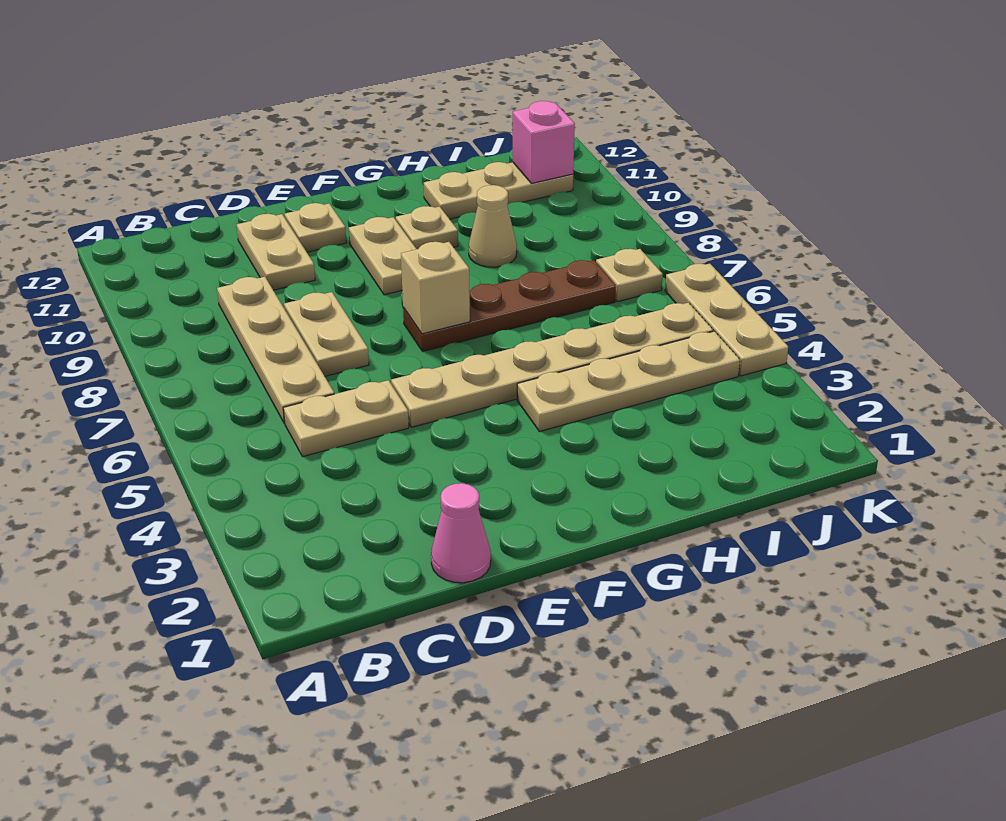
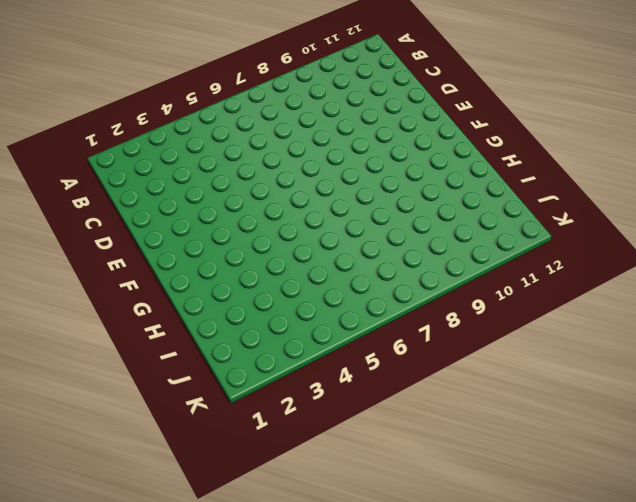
none -> tan 1x2 plate [283,380,409,457]
none -> tan 1x4 plate [217,277,334,423]
none -> pink 1x1 cone [431,483,491,583]

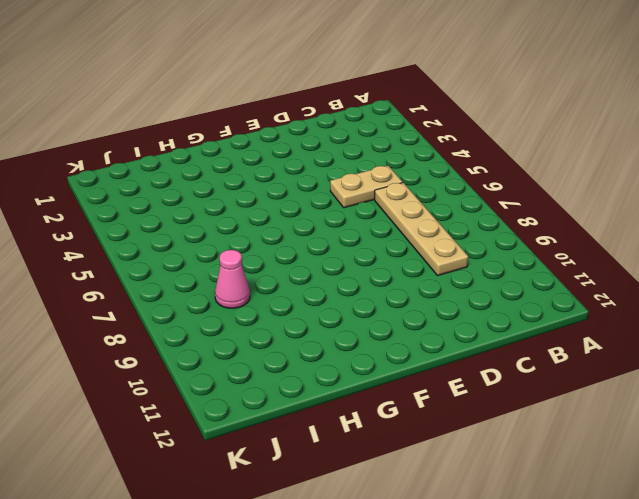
pink 1x1 cone [215,250,250,308] -> pink 1x1 cone moved to [431,483,491,583]
none -> tan 1x2 plate [284,292,369,376]
none -> tan 1x2 plate [237,214,315,290]
none -> tan 1x6 plate [391,303,713,427]

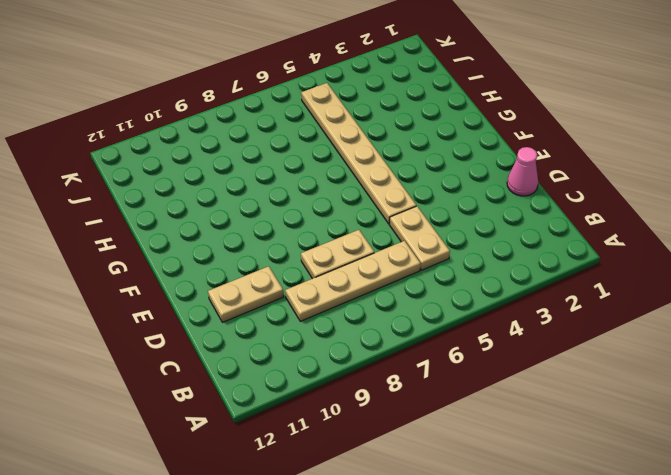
none -> tan 1x1 plate [285,203,346,252]
none -> brown 1x4 plate [403,260,616,351]
none -> tan 1x2 plate [349,217,416,295]

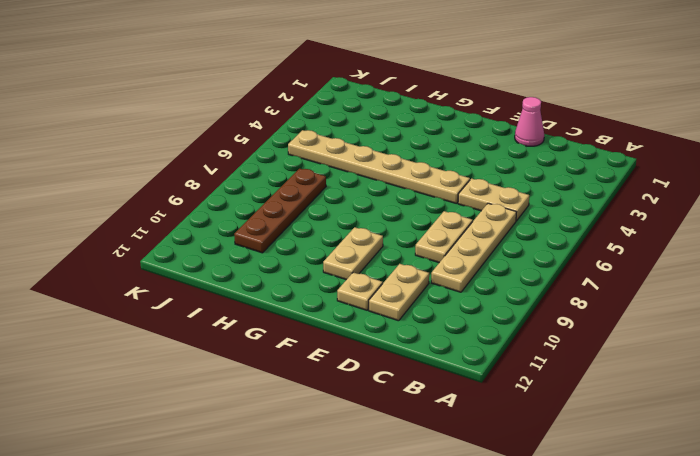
brown 1x4 plate [234,169,326,253] -> brown 1x4 plate turned to [403,260,616,351]
none -> tan 1x4 plate [517,331,740,432]
none -> tan 1x1 plate [396,206,458,249]
none -> tan 1x1 cone [469,185,517,267]

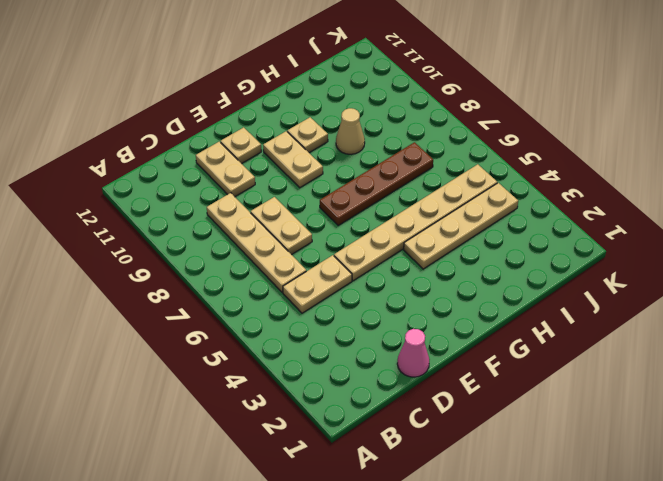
none -> tan 1x3 plate [424,162,573,219]
none -> tan 1x1 plate [596,249,663,302]
none -> tan 1x3 plate [665,264,788,376]

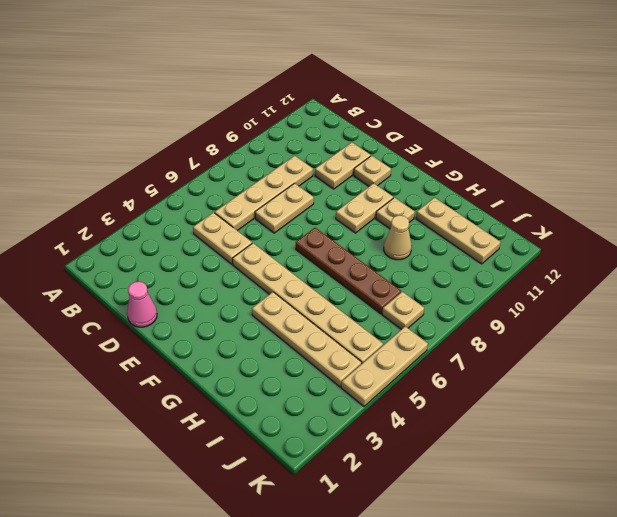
none -> tan 1x1 brick [401,242,470,334]
none -> pink 1x1 brick [513,101,575,184]

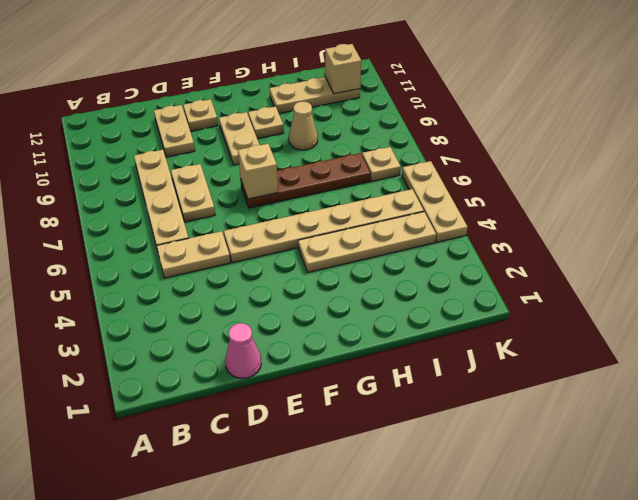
tan 1x1 brick [325,44,361,94] -> pink 1x1 brick [513,101,575,184]

